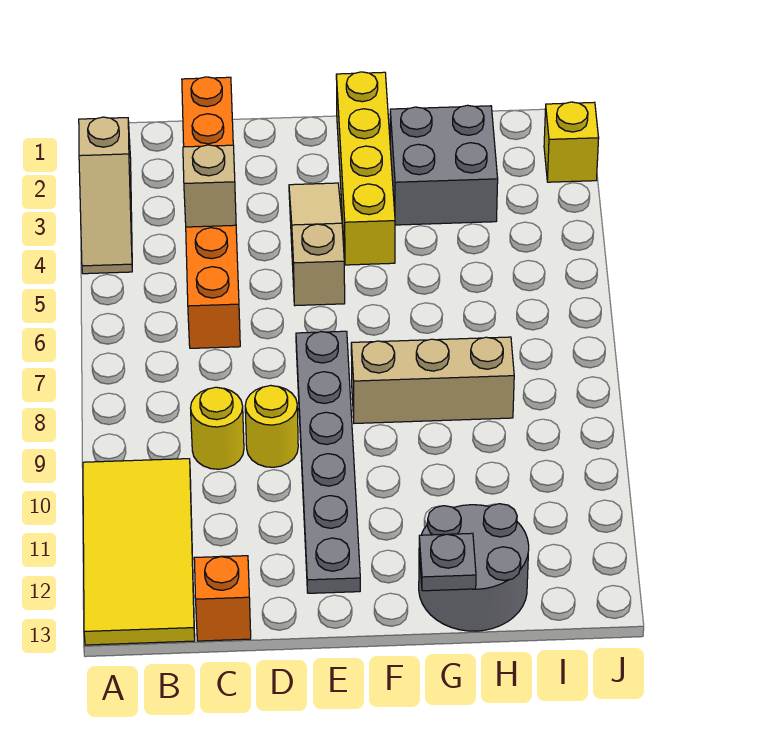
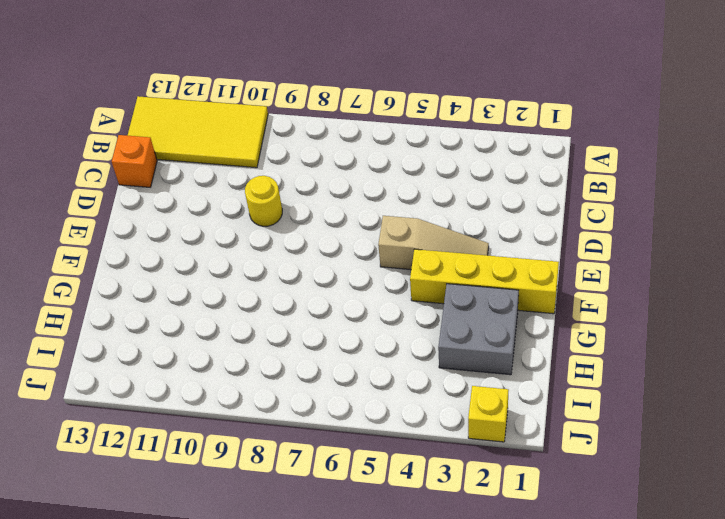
none -> tan 1x3 slope [79,117,132,274]
none -> orange 1x6 brick [182,77,240,348]
none -> yellow 1x1 round brick [191,387,244,469]

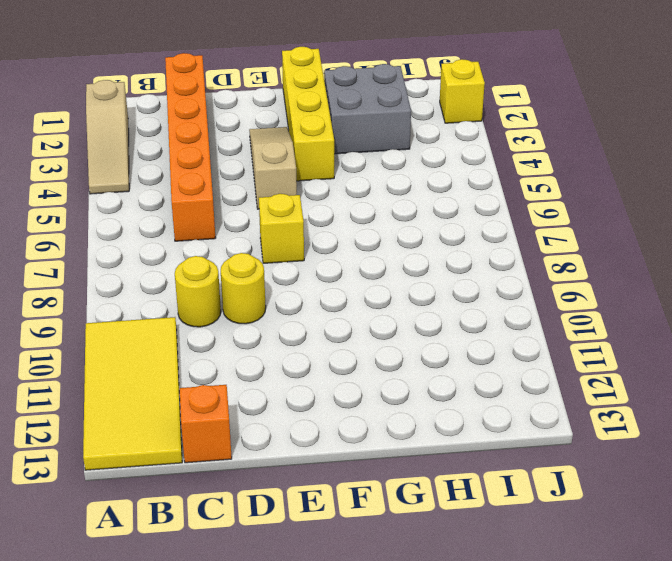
yellow 1x1 brick [259,194,304,263] -> grey 1x6 plate [296,331,360,593]
none -> tan 1x3 brick [351,337,514,423]
none -> grey 2x2 round brick [419,504,529,631]
none -> tan 1x1 brick [183,145,236,227]

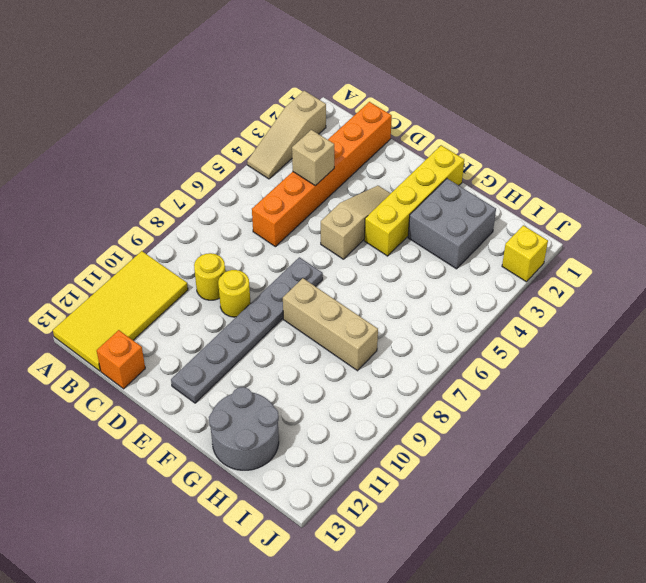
none -> grey 1x1 plate [419,533,476,591]

